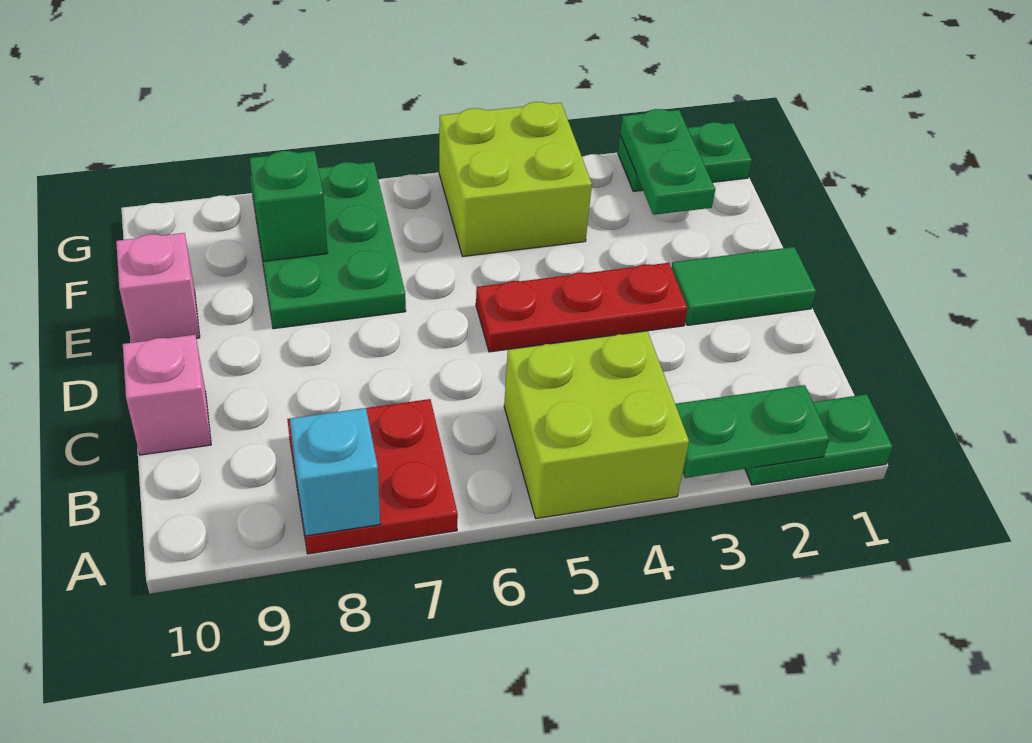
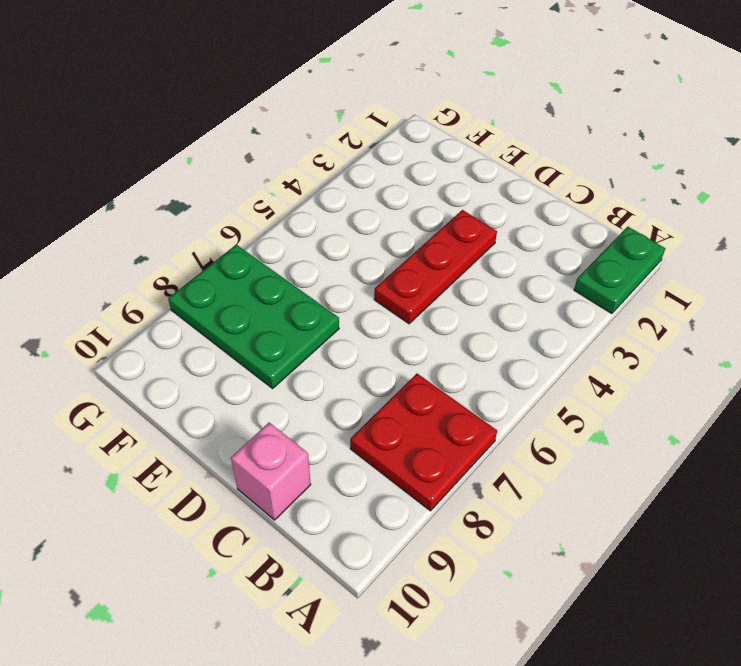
none -> lime 2x2 brick [504,331,689,519]
none -> green 1x2 tile [671,247,816,325]
none -> pink 1x1 brick [116,233,200,343]

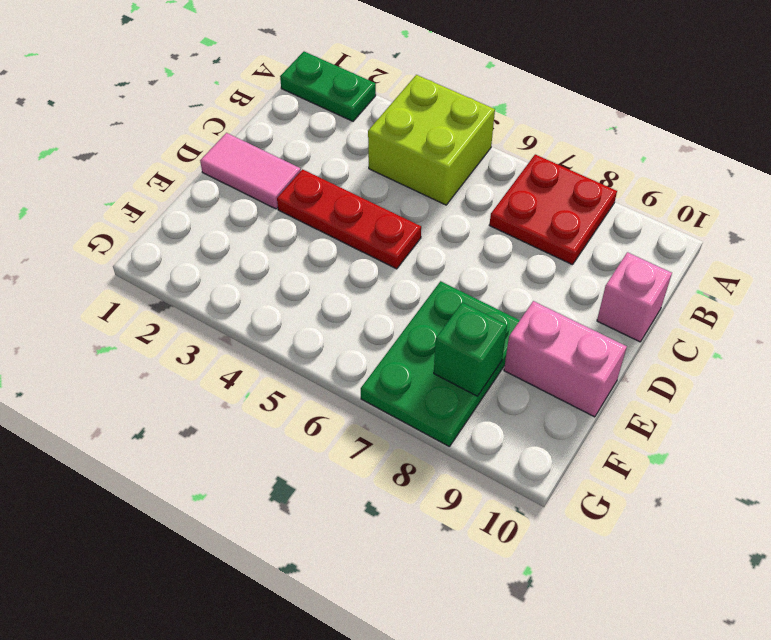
pink 1x2 tile [200,133,301,209] -> green 1x2 tile [671,247,816,325]
pink 1x2 brick [504,301,627,417] -> pink 1x1 brick [116,233,200,343]
none -> lime 2x2 brick [439,102,592,256]
none -> green 1x2 plate [618,122,752,191]
none -> green 1x2 plate [675,385,830,478]

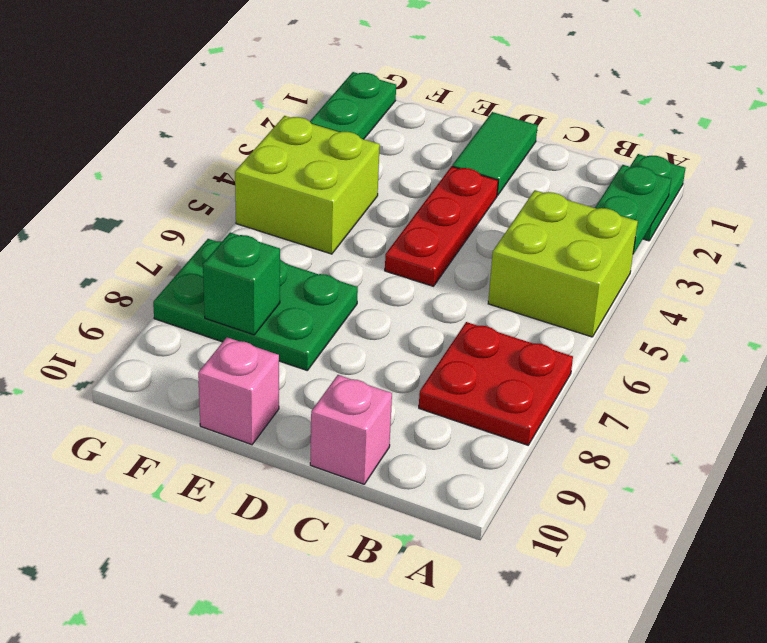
none -> cyan 1x1 brick [290,408,380,536]
none -> green 1x2 plate [620,109,715,215]

